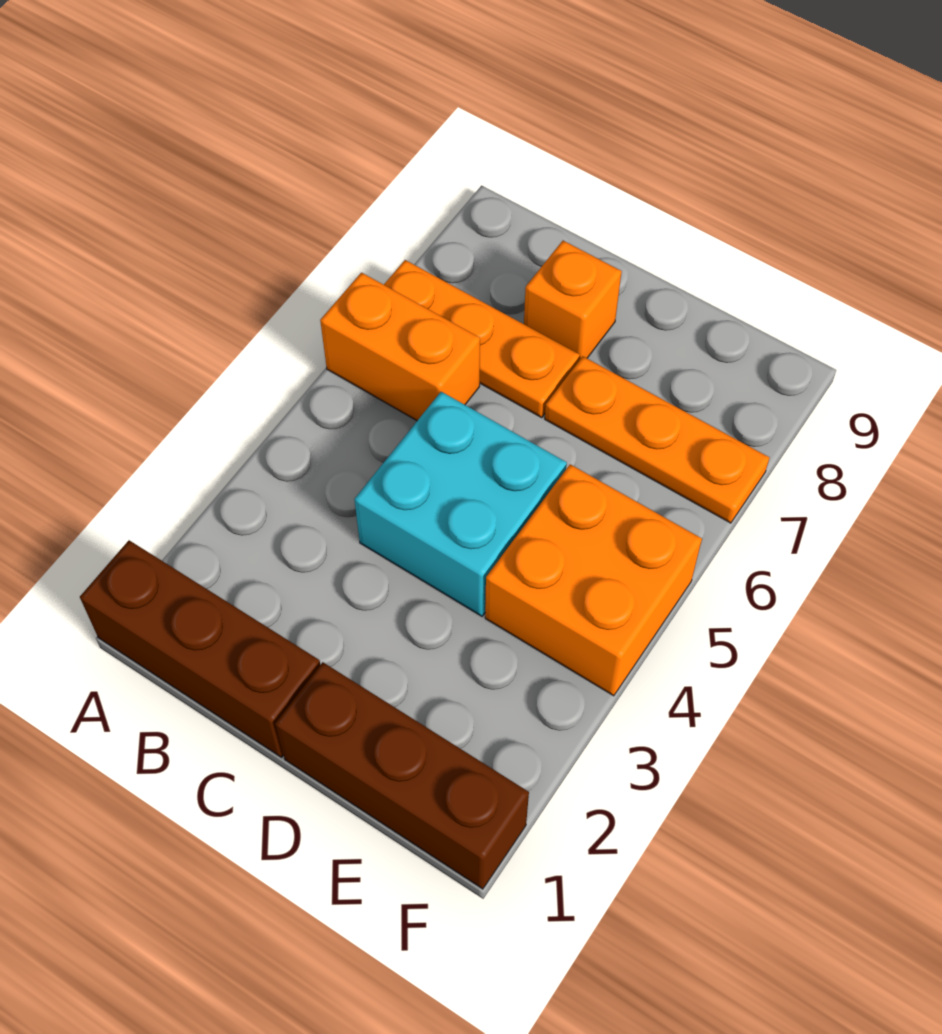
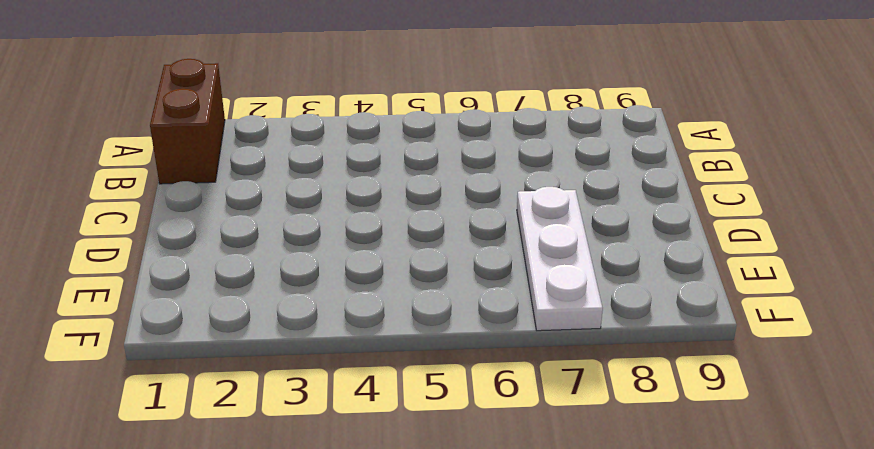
brown 1x2 brick [150,59,225,184] -> brown 1x3 brick [80,540,320,757]
white 1x3 plate [517,187,603,331] -> orange 1x3 plate [545,356,769,523]
none -> orange 1x2 brick [320,273,480,421]
none -> orange 1x3 plate [384,260,580,417]

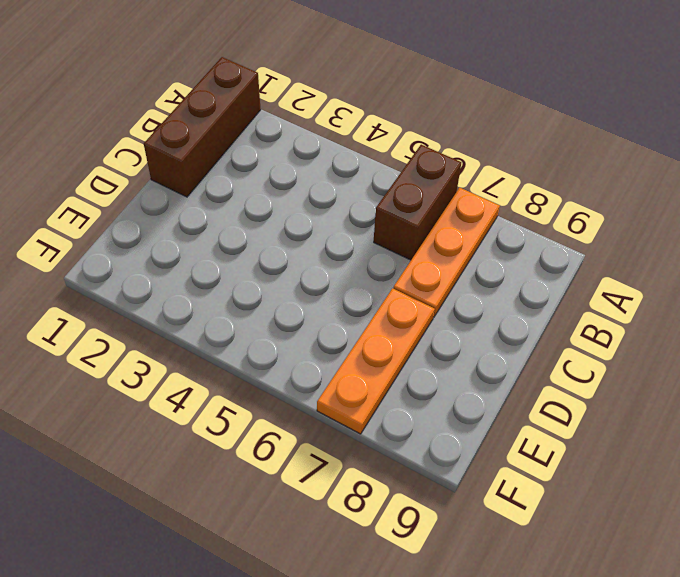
brown 1x2 brick [374,145,461,260] -> orange 1x2 brick [320,273,480,421]
none -> cyan 2x2 brick [354,392,567,616]
none -> orange 1x1 brick [524,241,622,360]

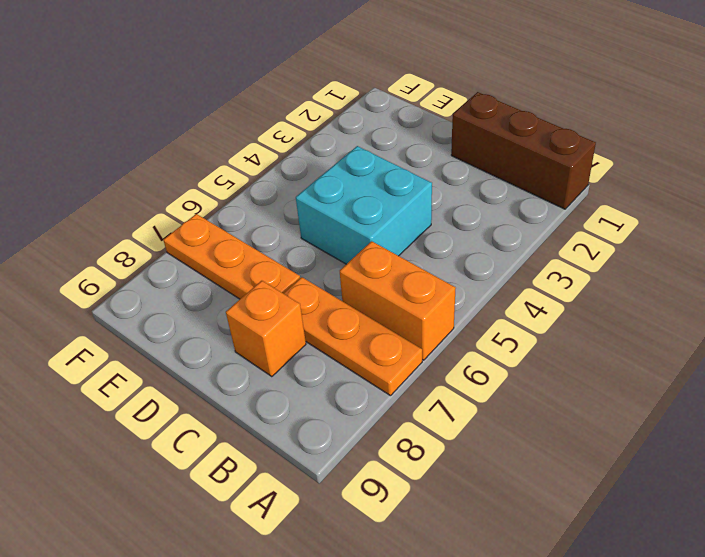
none -> brown 1x3 brick [275,662,529,889]
none -> orange 2x2 brick [485,464,702,696]

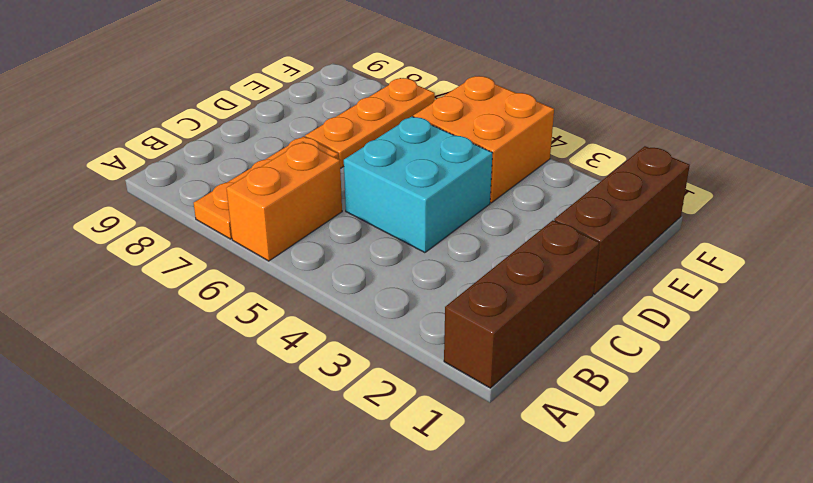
none -> orange 1x1 brick [524,241,622,360]

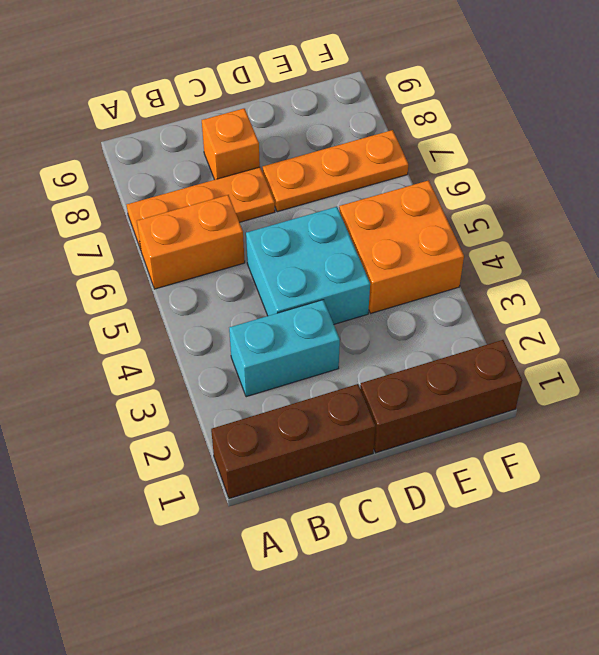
cyan 1x2 brick [229,300,340,397] -> none

